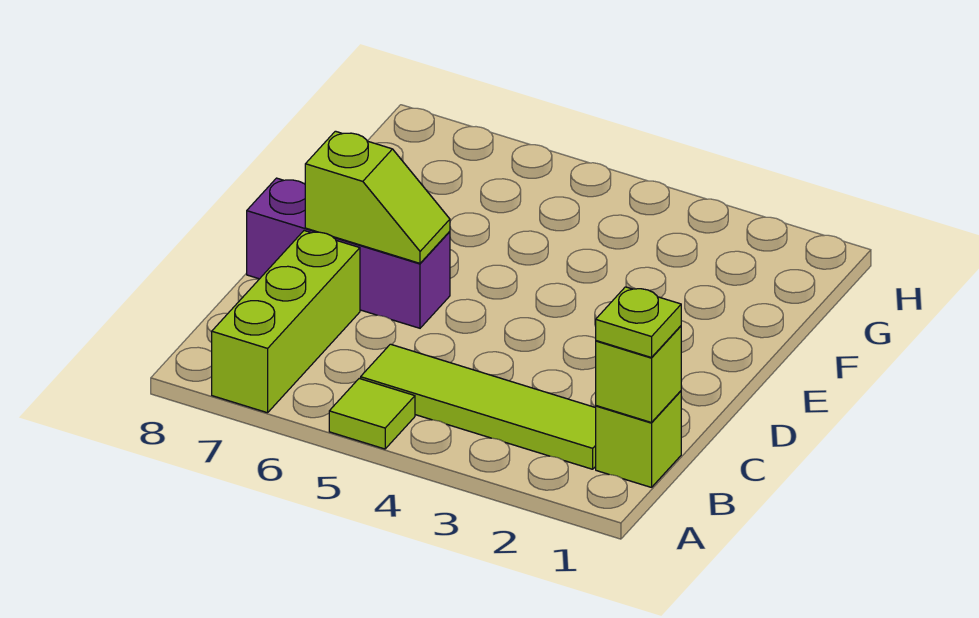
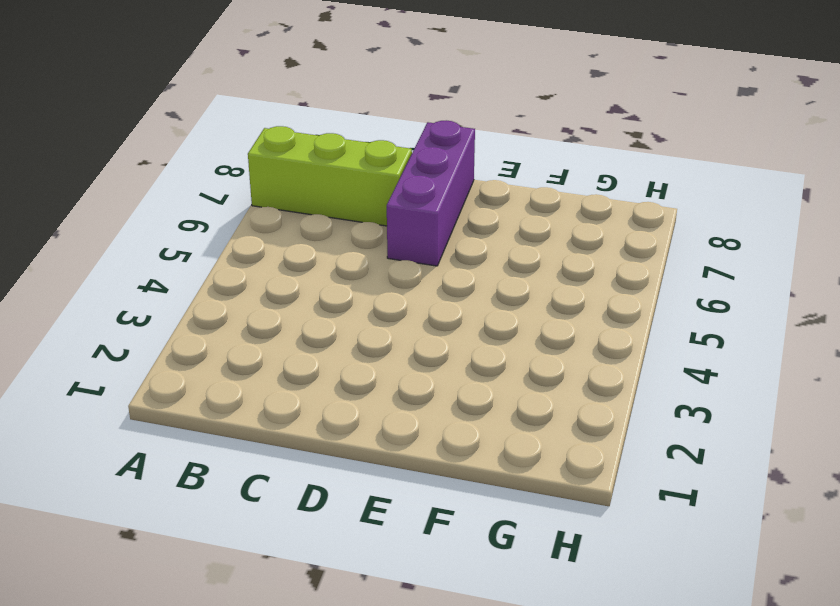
none -> lime 1x1 tile [329,378,415,449]
none -> lime 1x1 brick [596,391,681,487]

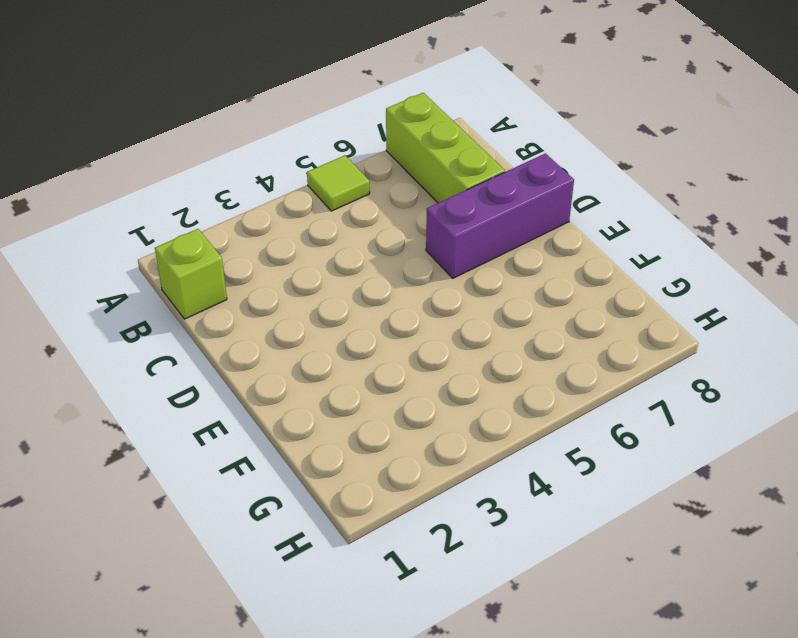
none -> lime 1x4 tile [361,344,596,469]
none -> lime 1x1 brick [596,326,681,423]

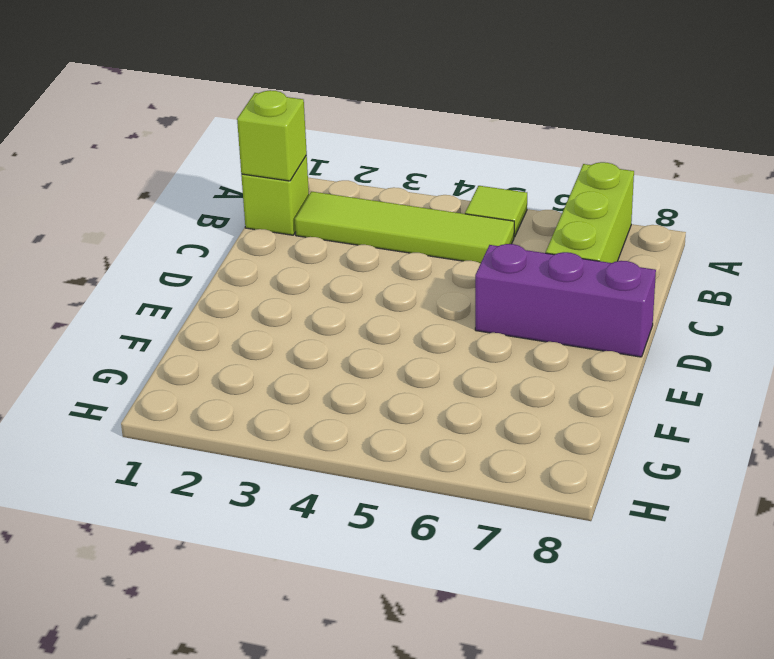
none -> lime 1x2 slope [305,131,450,263]
none -> lime 1x1 plate [596,287,681,358]

